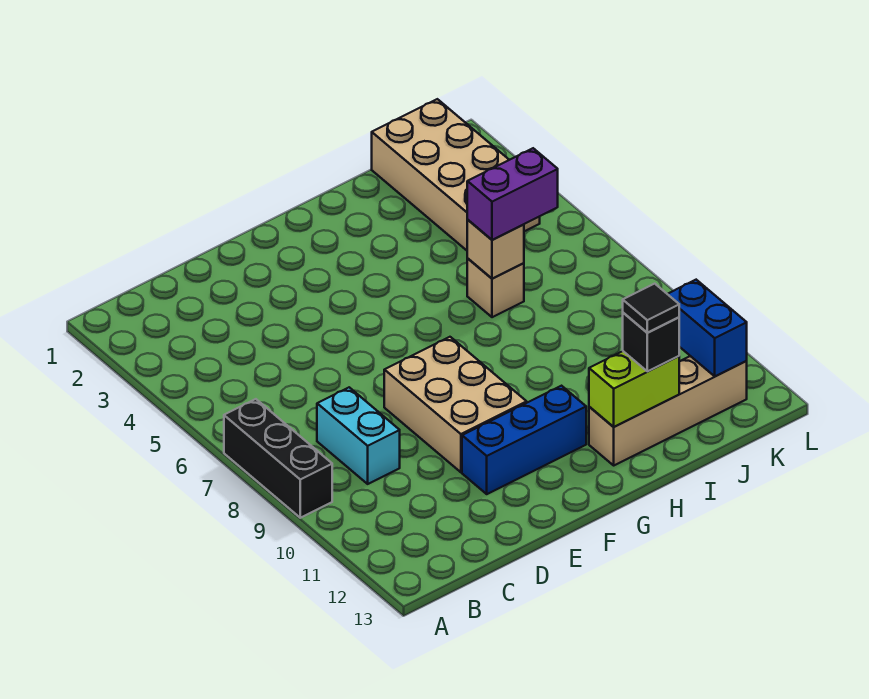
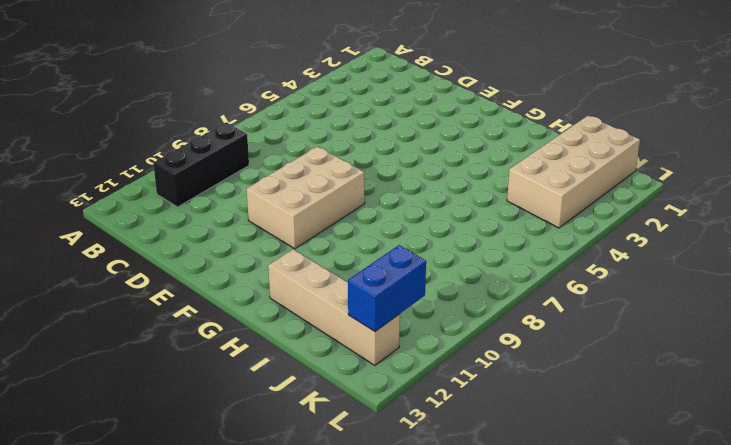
black 1x3 brick [153,122,249,207] -> black 1x3 brick moved to [224,399,332,518]
none -> cyan 1x2 brick [317,387,400,484]
none -> blue 1x3 brick [462,386,586,494]
none -> tan 1x1 brick [467,259,524,317]

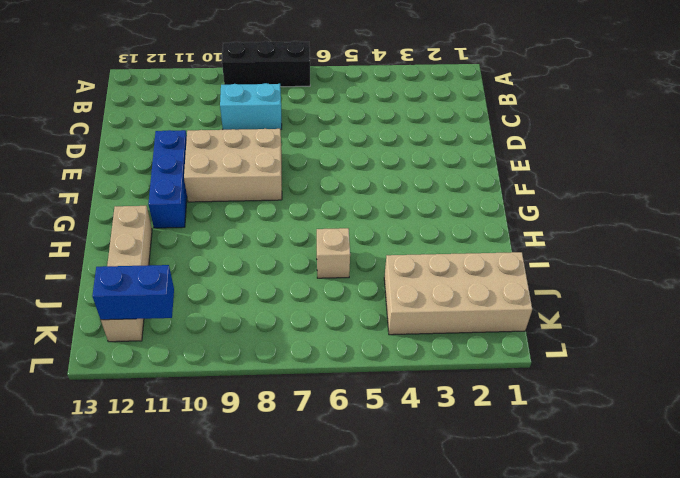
none -> lime 1x2 brick [589,351,679,427]
none -> tan 1x1 brick [467,220,524,279]
none -> purple 1x2 brick [467,148,558,240]

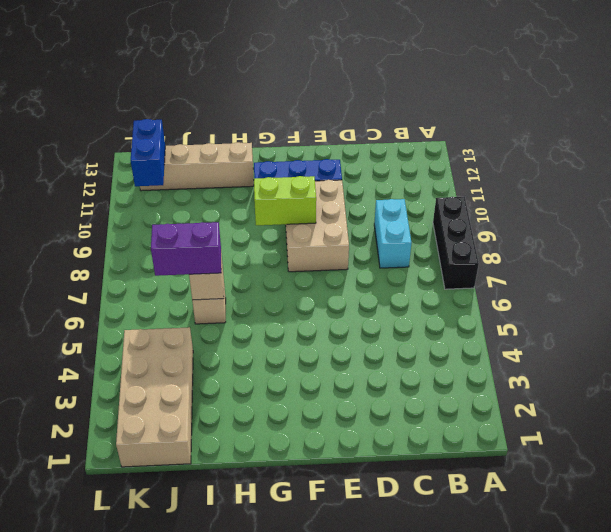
lime 1x2 brick [253,176,316,225] -> lime 1x2 brick moved to [589,351,679,427]
none -> black 1x1 brick [623,313,679,371]
none -> black 1x1 tile [623,284,679,333]

